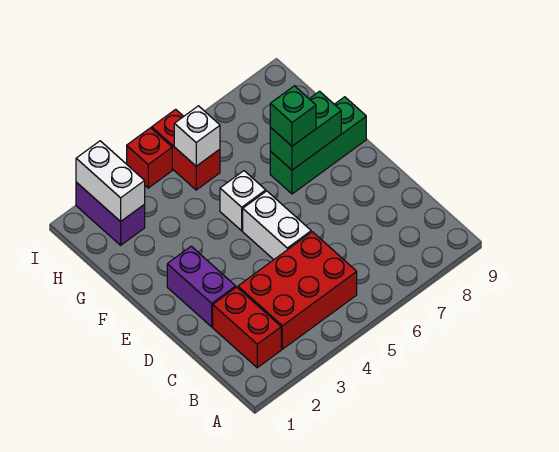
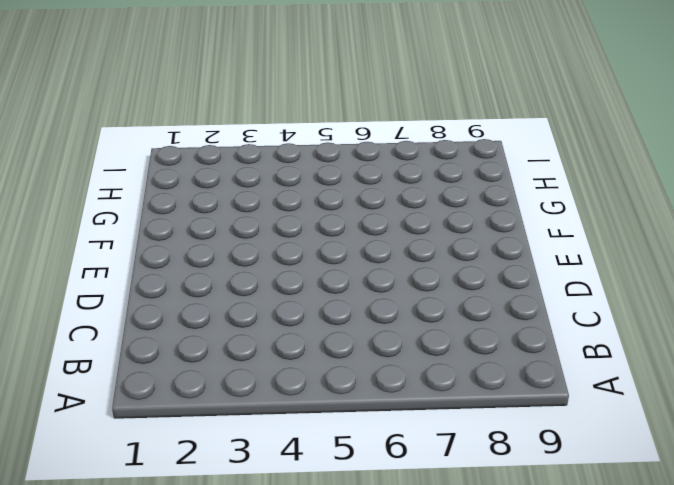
none -> red 1x2 brick [213,287,281,368]
none -> red 2x3 brick [238,232,357,349]
none -> purple 1x2 brick [167,246,236,327]

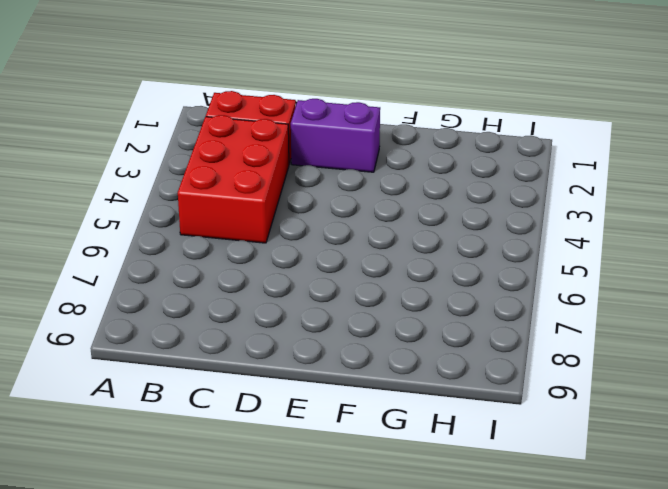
none -> white 1x2 brick [243,191,311,260]
none -> white 1x1 brick [220,171,266,231]
none -> green 1x3 brick [270,97,366,194]

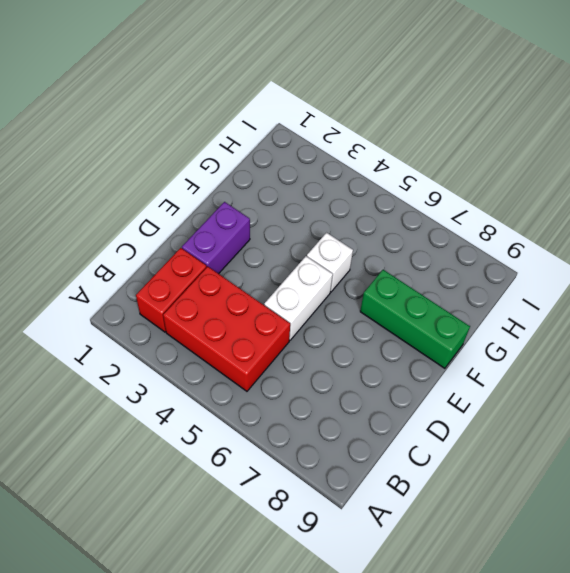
none -> purple 1x2 brick [76,182,145,245]
none -> red 1x2 brick [152,109,220,190]
none -> red 1x1 brick [127,128,172,188]

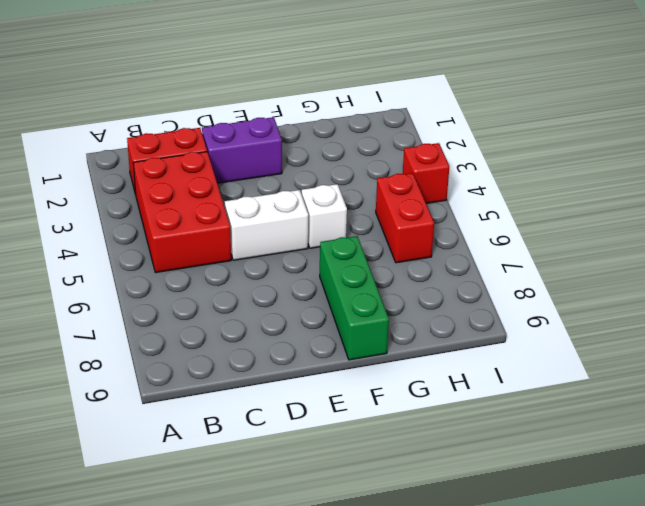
red 1x2 brick [376,173,434,263] -> red 1x2 brick turned to [152,109,220,190]
none -> purple 1x2 brick [76,182,145,245]
none -> green 1x2 brick [270,91,341,170]
none -> white 1x2 brick [76,141,145,222]

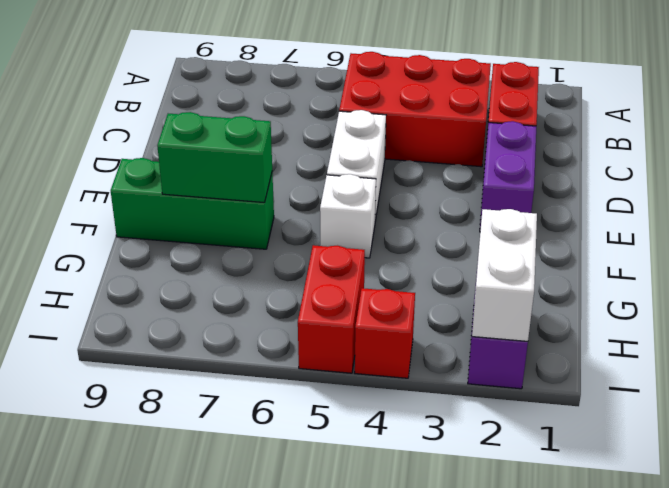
none -> white 1x1 brick [174,106,220,166]
none -> green 1x1 brick [270,86,316,146]

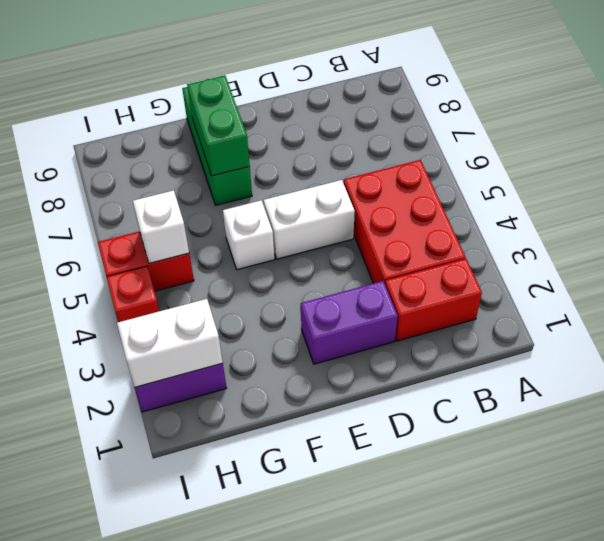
none -> green 1x1 brick [270,86,316,146]

